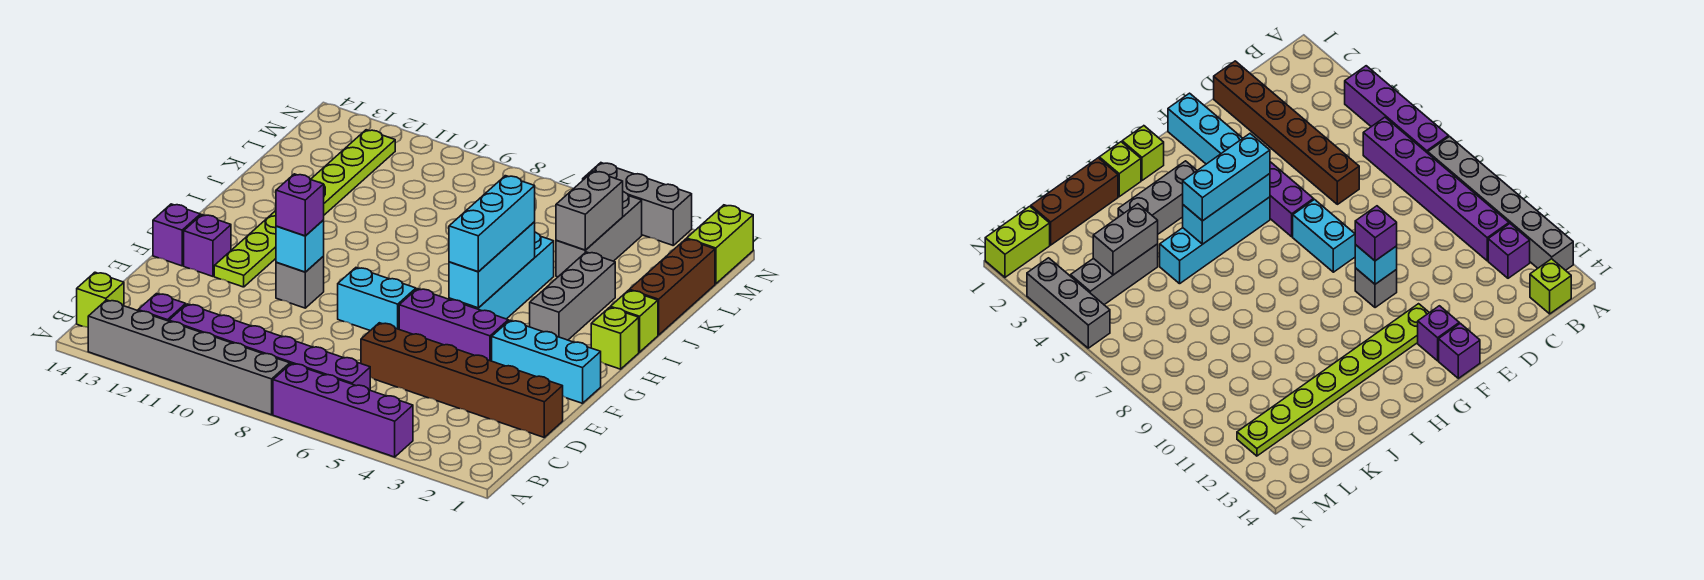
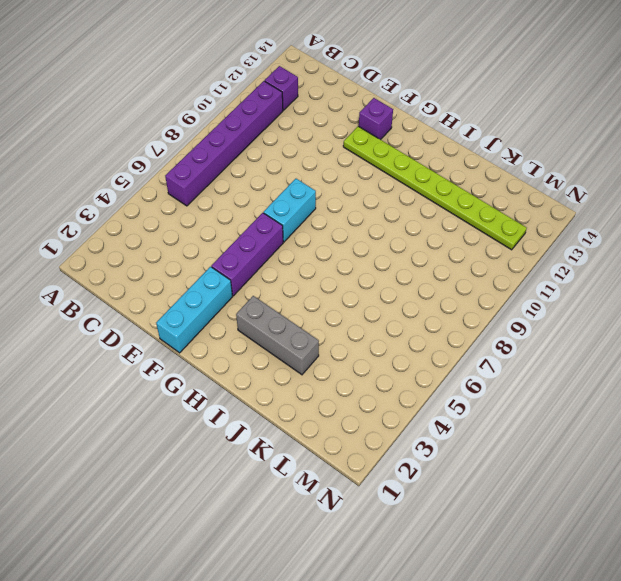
none -> purple 1x4 brick [273,363,413,457]
none -> grey 1x6 brick [88,300,290,415]
none -> lime 1x1 brick [77,272,124,327]

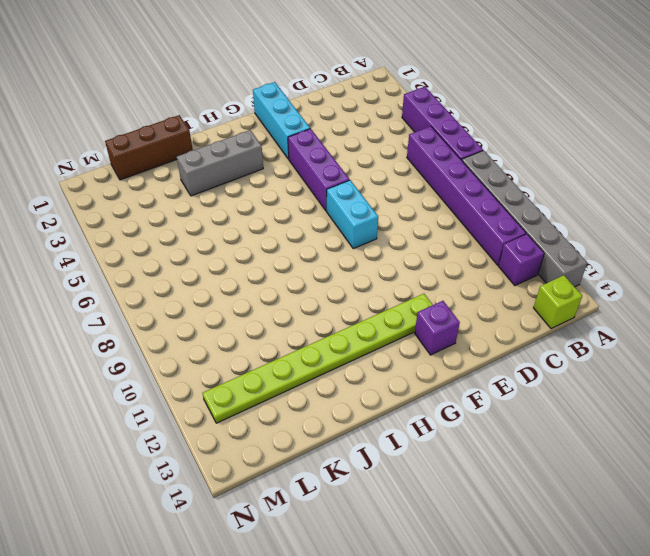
none -> brown 1x6 brick [361,323,563,437]
none -> grey 1x1 brick [276,257,324,308]
none -> purple 1x1 brick [153,204,200,266]

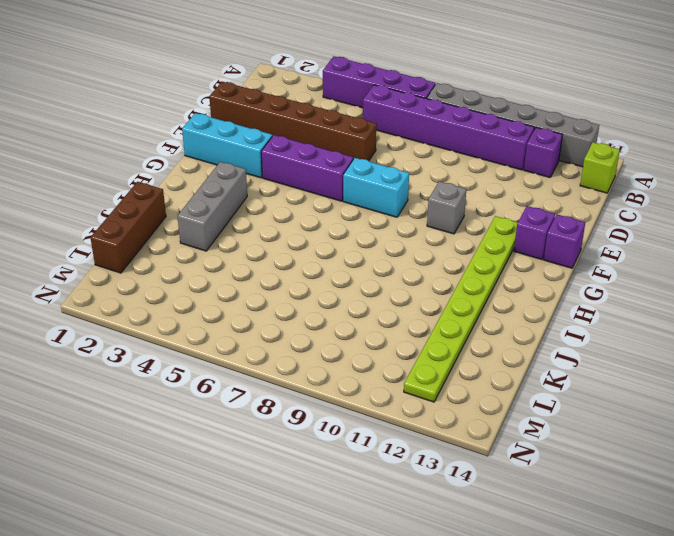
none -> cyan 1x4 brick [449,232,554,319]
none -> lime 1x1 brick [591,307,639,369]
none -> lime 1x1 brick [610,290,658,352]

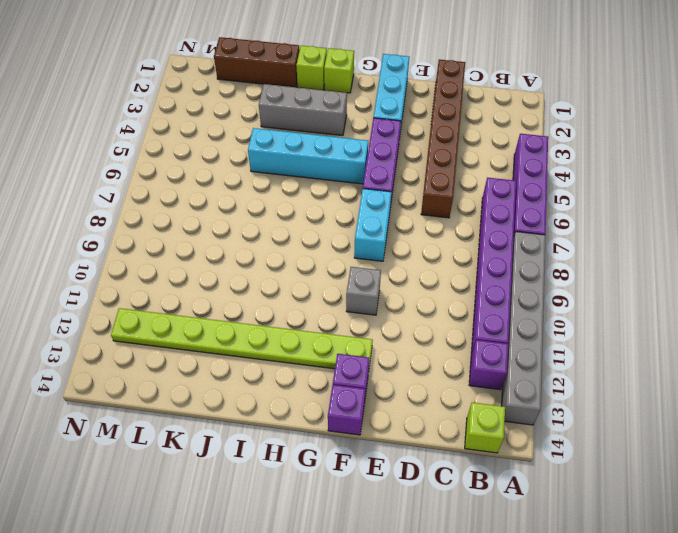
none -> grey 1x3 brick [556,192,642,277]
none -> lime 1x2 brick [687,205,753,284]
none -> grey 1x3 brick [583,163,692,245]

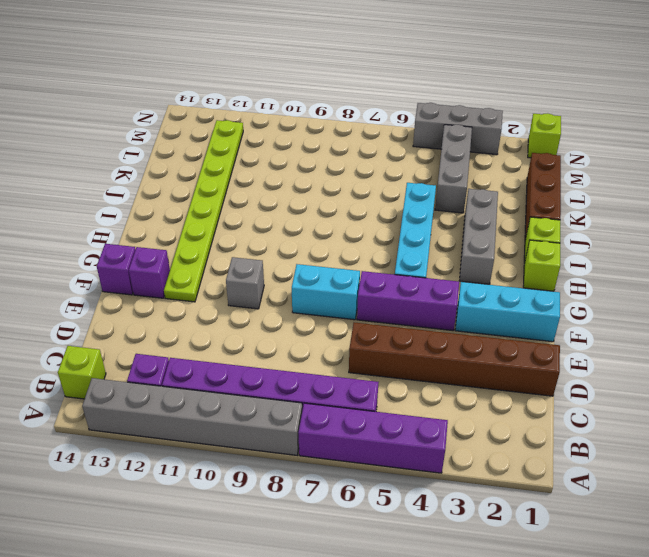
lime 1x1 brick [528,113,561,158] -> lime 1x2 brick [687,205,753,284]
none -> cyan 1x1 brick [276,220,324,272]
none -> cyan 1x3 brick [449,222,535,308]
none -> grey 1x2 brick [556,171,623,250]

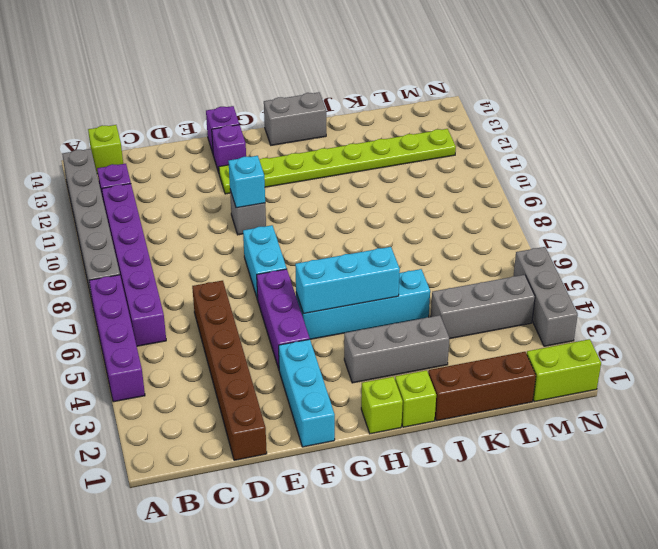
grey 1x2 brick [264,92,326,145] -> grey 1x2 brick moved to [556,171,623,250]
none -> purple 1x1 brick [276,174,324,236]
none -> cyan 1x3 brick [449,176,535,272]

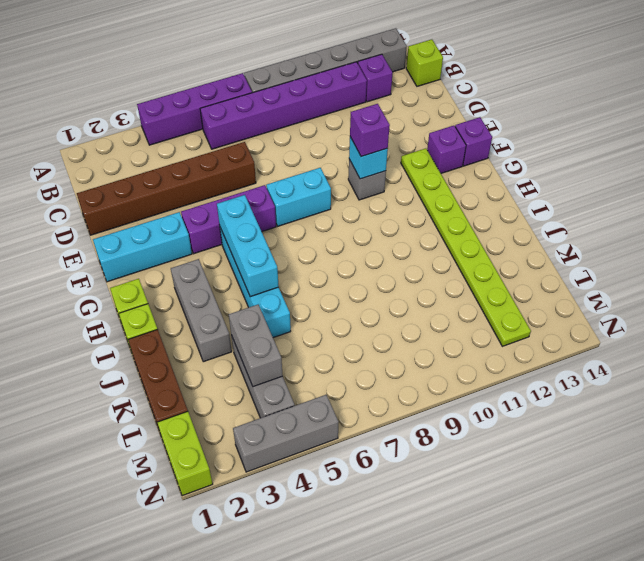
none -> cyan 1x3 brick [449,176,535,272]

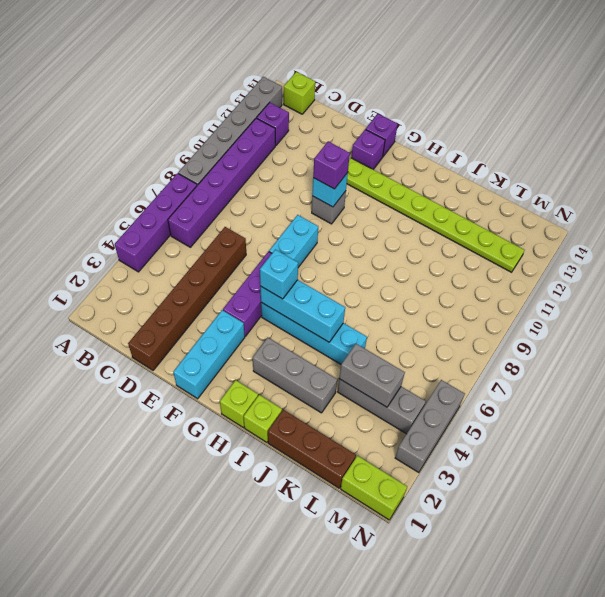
cyan 1x1 brick [260,249,298,299] -> cyan 1x3 brick [449,176,535,272]

